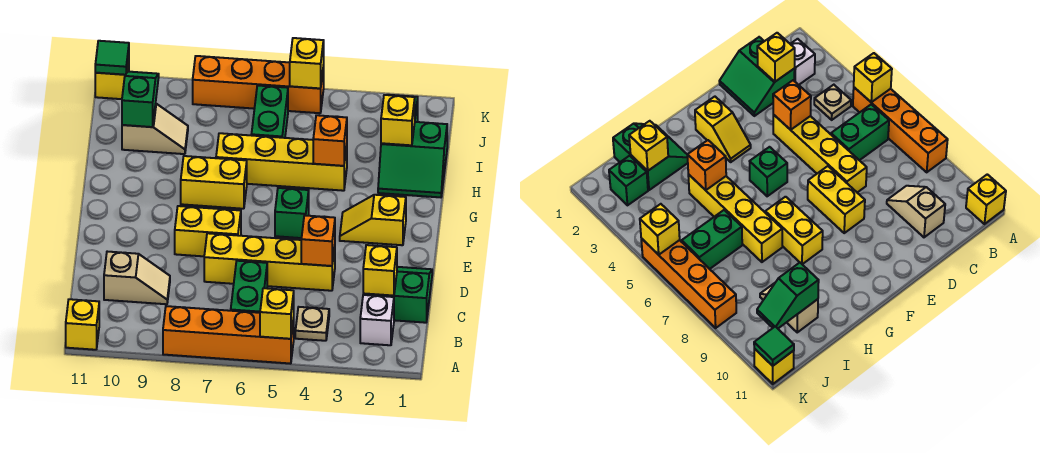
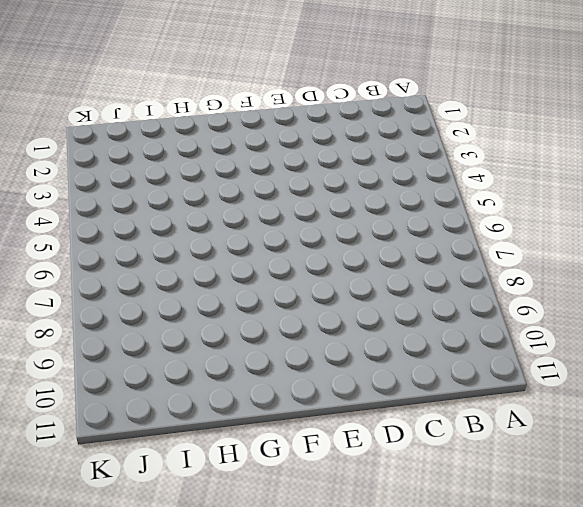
none -> orange 1x4 brick [163,306,294,364]
none -> yellow 1x1 brick [66,299,99,350]
none -> white 1x1 brick [360,295,394,345]

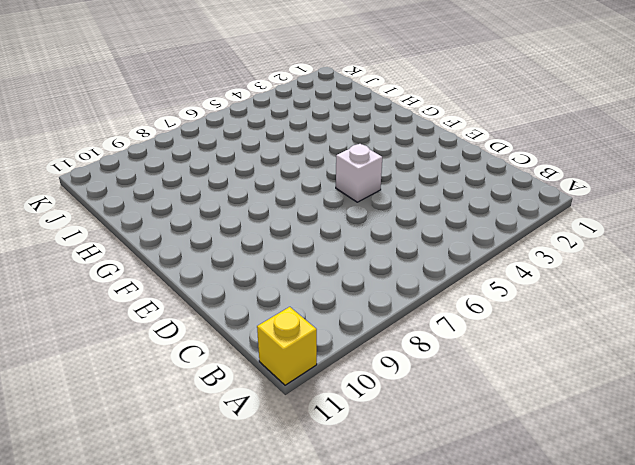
white 1x1 brick [336,144,382,202] -> white 1x1 brick moved to [360,295,394,345]
none -> orange 1x4 brick [163,306,294,364]
none -> tan 1x1 plate [295,307,329,341]
none -> green 1x2 brick [231,261,267,313]

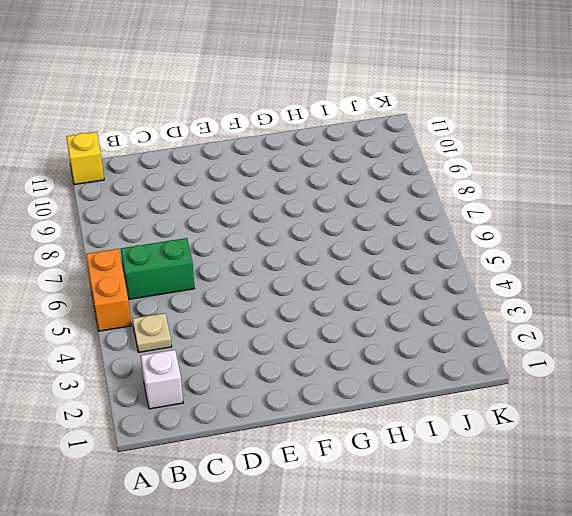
orange 1x2 brick [86,249,132,331] -> orange 1x4 brick [163,306,294,364]
none -> green 2x2 slope [363,267,432,323]
none -> tan 1x2 slope [104,252,170,304]
none -> yellow 1x4 brick [204,233,335,291]

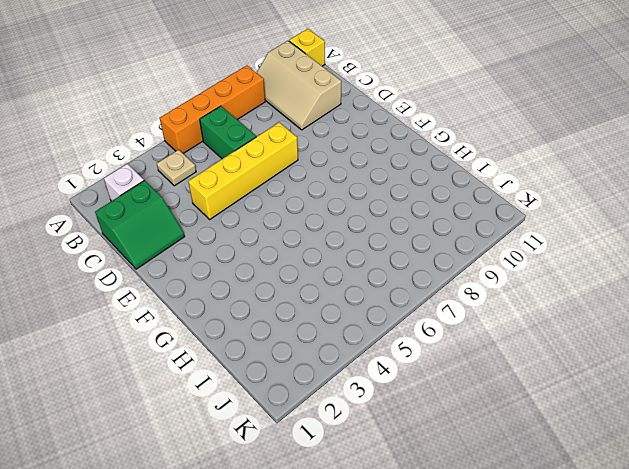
tan 2x3 slope [256,41,341,130] -> tan 1x2 slope [104,252,170,304]
none -> yellow 1x2 brick [175,206,241,256]
none -> yellow 1x2 slope [340,195,406,245]
none -> green 1x1 brick [275,188,309,238]

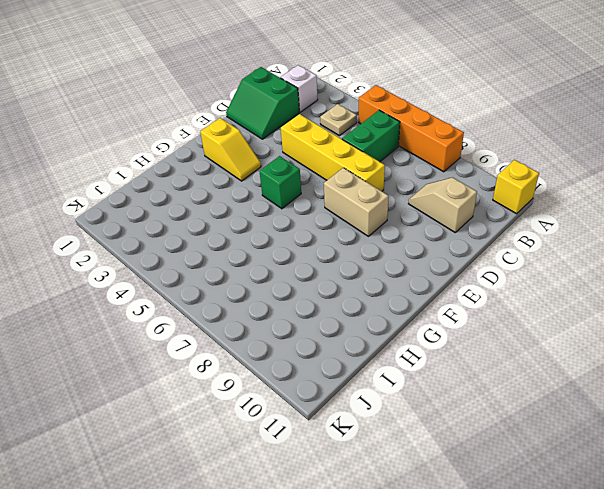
tan 1x2 brick [324,168,389,236] -> yellow 1x2 brick [175,206,241,256]
none -> yellow 1x2 brick [181,156,247,209]
none -> green 2x2 slope [378,122,447,197]
none -> yellow 1x4 brick [216,133,347,191]

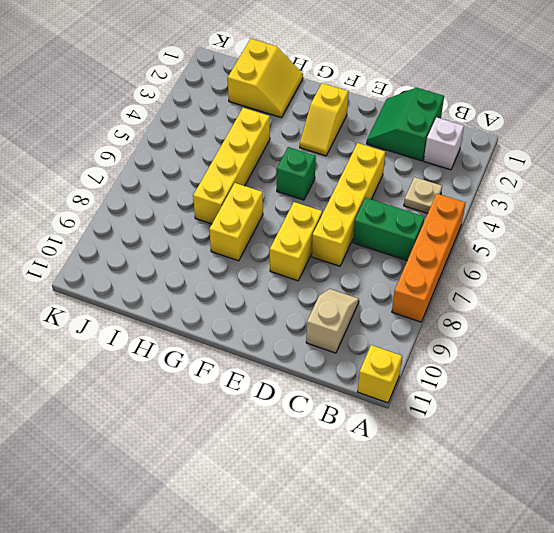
yellow 2x2 slope [228,39,303,118] -> green 2x2 slope [378,122,447,197]
none -> green 1x2 brick [251,86,288,138]
none -> tan 1x2 slope [122,104,188,154]
none -> green 1x1 brick [609,156,648,205]

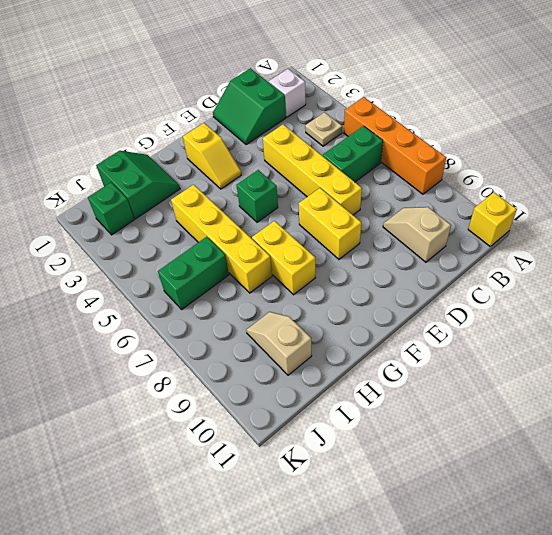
none -> orange 1x4 brick [193,56,324,113]
none -> yellow 1x1 brick [95,56,129,99]
none -> yellow 1x1 brick [260,288,294,339]

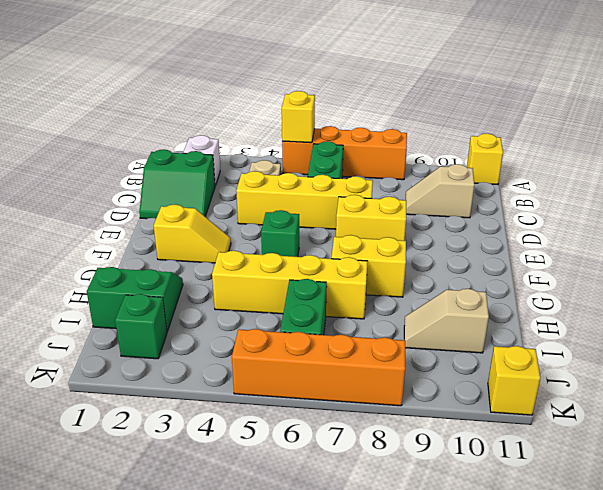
none -> yellow 1x1 brick [363,245,397,296]
none -> orange 1x1 brick [301,215,335,266]
none -> orange 1x1 brick [313,115,347,166]

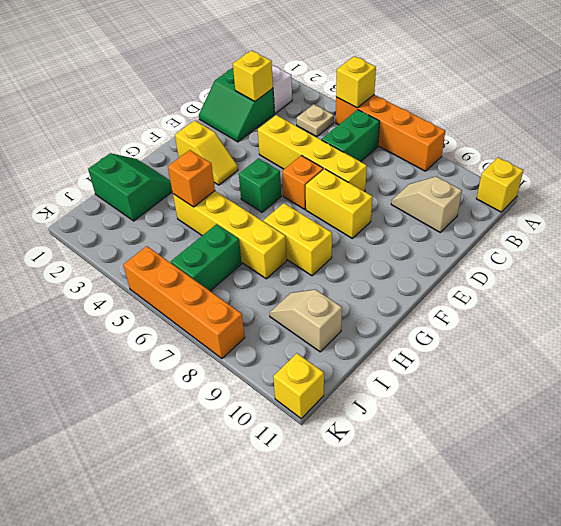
orange 1x1 brick [282,155,323,209] -> orange 1x1 brick moved to [301,215,335,266]
none -> green 1x1 brick [609,156,648,205]
none -> yellow 1x1 brick [381,95,415,145]
none -> green 1x2 slope [122,72,159,127]

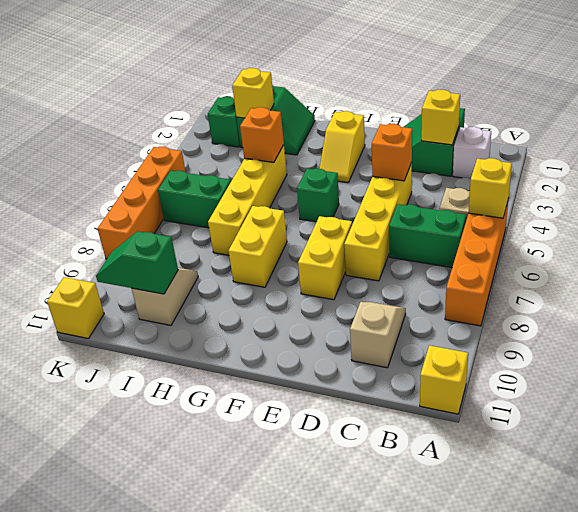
none -> yellow 1x1 brick [290,38,324,88]
none -> green 1x1 tile [95,41,129,75]

